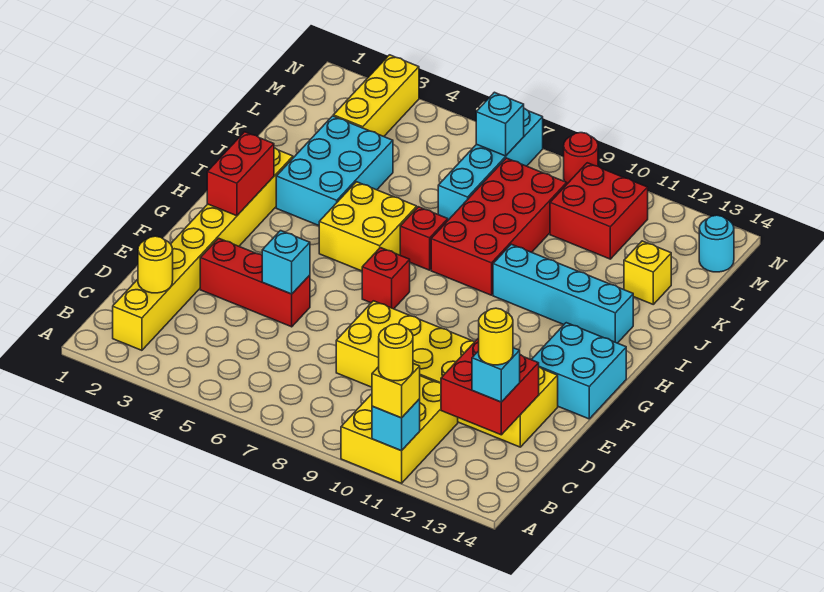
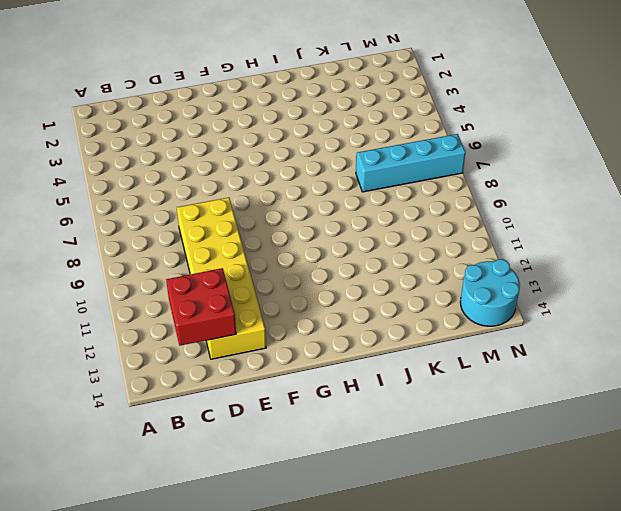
cyan 2x2 round brick [460,259,520,326] -> cyan 1x1 round brick [699,215,734,272]
none -> yellow 2x3 brick [341,376,458,483]
none -> yellow 1x8 brick [113,148,293,350]
none -> red 1x3 brick [200,238,310,327]

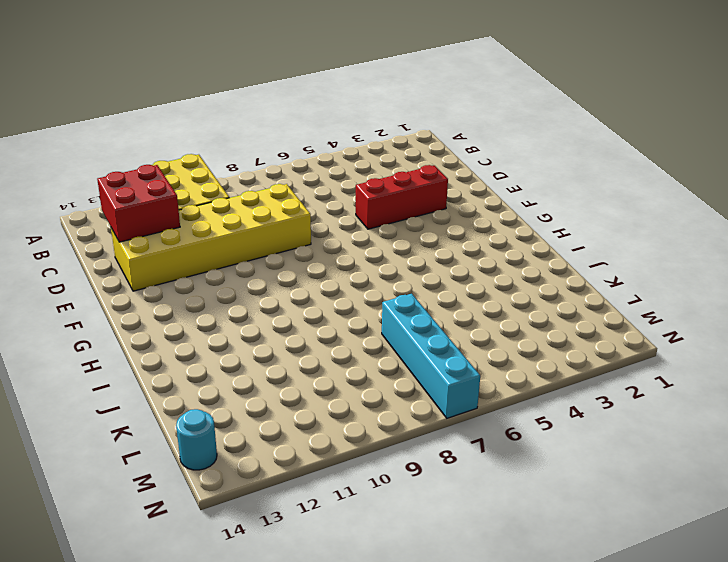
none -> yellow 1x8 brick [113,148,293,350]
none -> cyan 2x2 brick [532,323,626,419]
none -> red 1x1 brick [362,248,410,309]

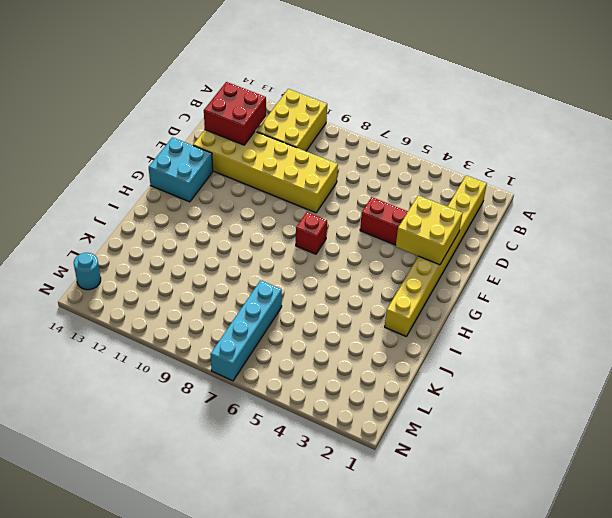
yellow 2x2 brick [396,195,462,265] -> yellow 2x2 brick moved to [319,182,417,271]
none -> cyan 2x3 brick [276,116,393,226]
none -> red 1x1 brick [400,207,448,270]
none -> red 2x4 brick [431,158,567,295]

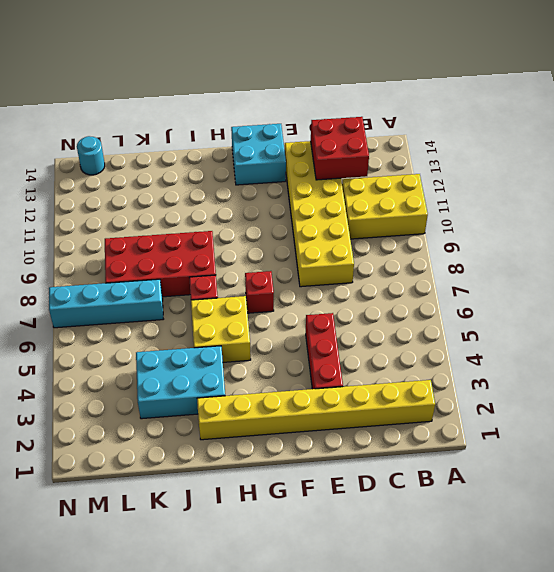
none -> cyan 1x4 brick [493,244,633,343]
none -> yellow 1x1 brick [624,241,671,304]
none -> yellow 1x3 brick [333,55,419,136]

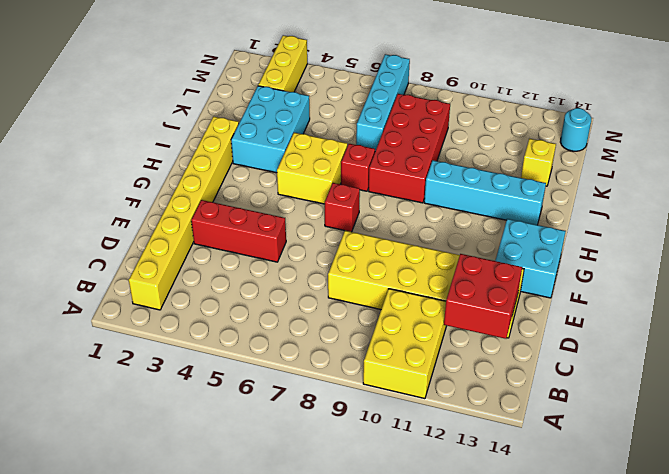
none -> red 2x2 brick [550,163,648,259]
none -> red 1x1 round brick [564,133,598,184]
none -> cyan 1x1 brick [372,399,420,451]

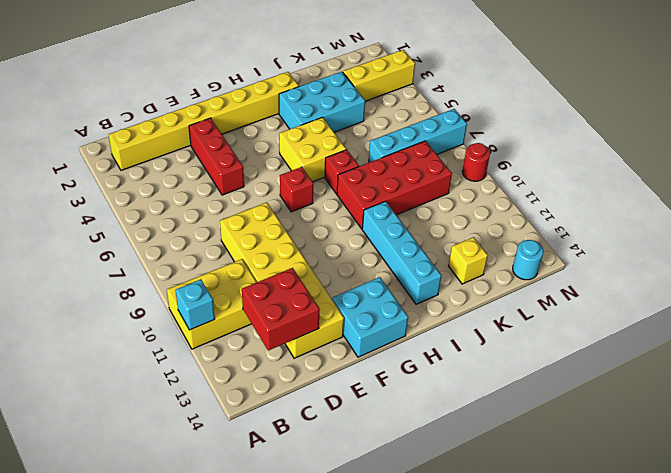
none -> red 2x2 brick [550,163,648,259]
none -> yellow 1x1 round brick [138,236,173,293]
none -> cyan 1x1 brick [262,231,310,294]

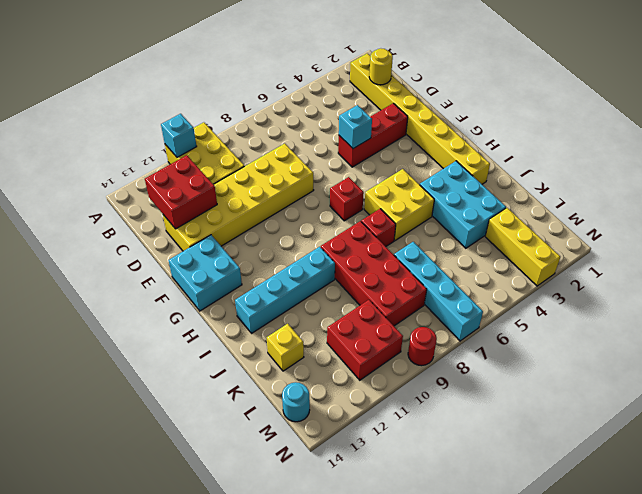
none -> red 1x2 brick [207,132,274,216]
none -> cyan 1x1 brick [476,92,524,156]
none -> yellow 1x1 brick [372,364,420,418]

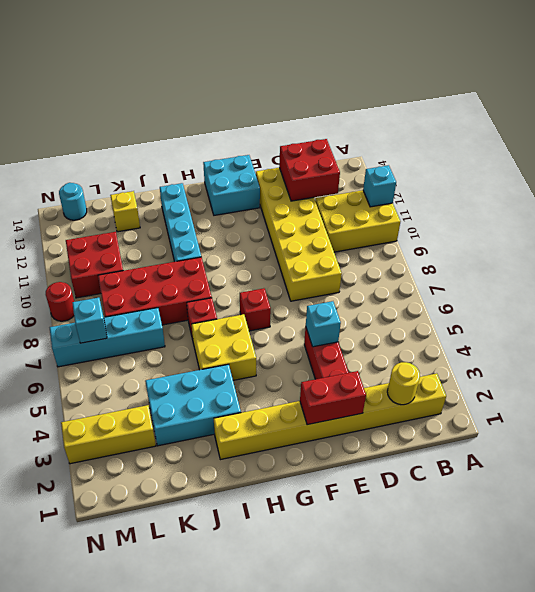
red 1x2 brick [300,371,366,425] -> red 1x2 brick moved to [207,132,274,216]
none -> yellow 1x1 brick [372,364,420,418]
none -> cyan 1x1 brick [472,348,520,402]
none -> yellow 1x1 round brick [379,324,413,381]

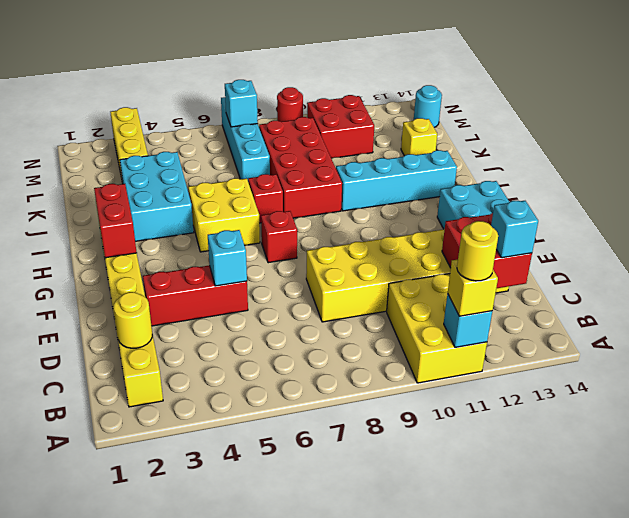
none -> yellow 1x1 round brick [479,308,513,365]

